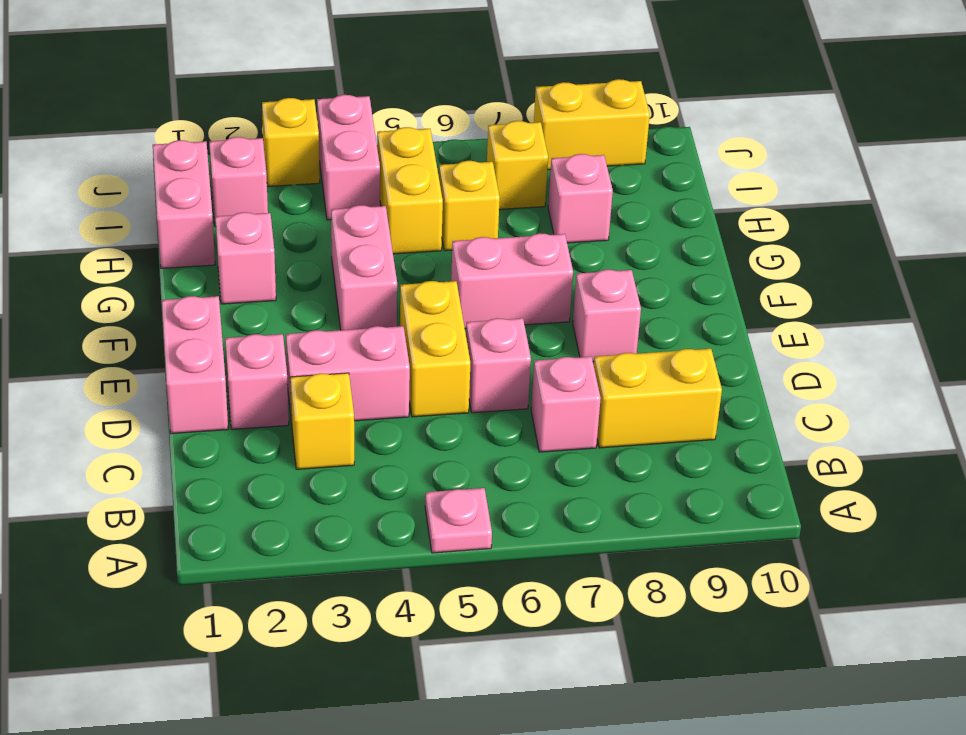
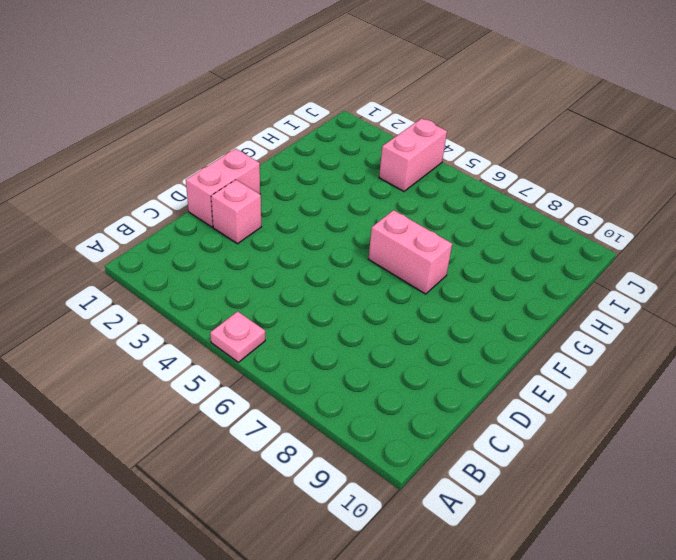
none -> yellow 1x1 brick [290,373,354,469]
none -> pink 1x1 brick [531,357,601,452]
none -> yellow 1x2 brick [594,349,722,448]

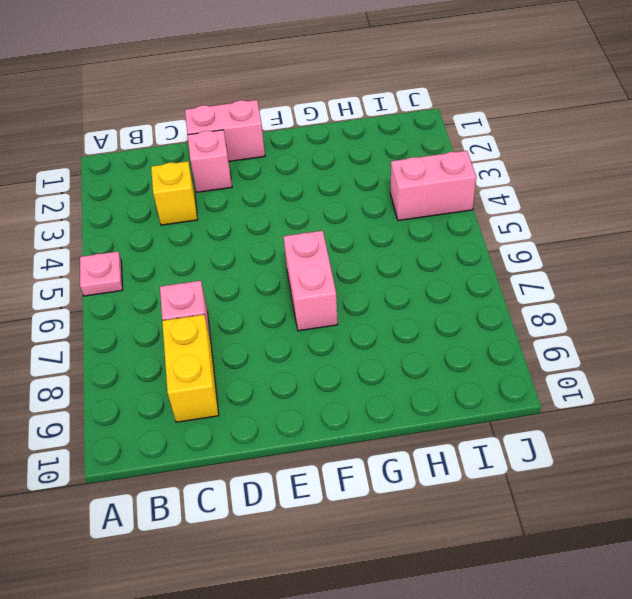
none -> pink 1x2 brick [286,326,410,423]
none -> yellow 1x2 brick [400,281,470,417]
none -> pink 1x1 brick [466,318,531,413]

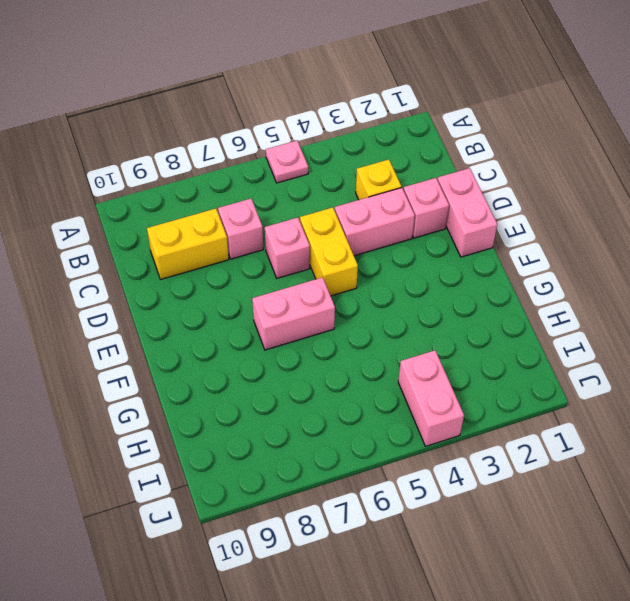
none -> pink 1x1 brick [573,270,641,362]
none -> pink 1x2 brick [331,205,397,330]
none -> pink 1x1 brick [215,212,276,304]

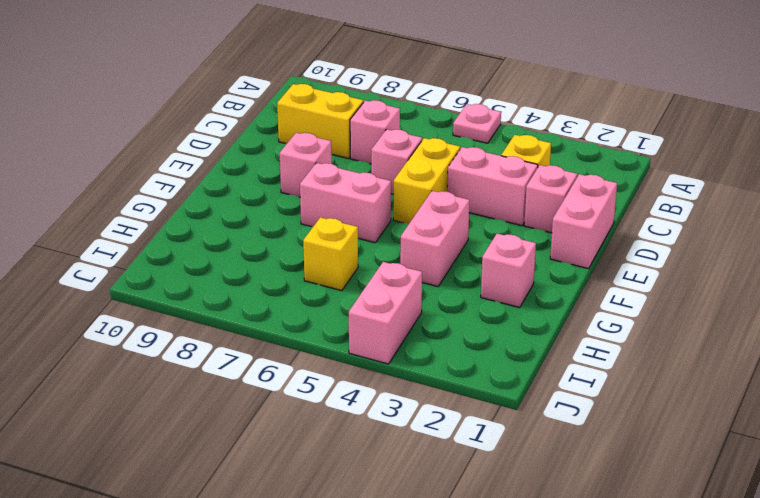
none -> pink 1x2 brick [153,140,215,268]
none -> yellow 1x2 brick [377,127,443,254]
none -> pink 1x1 brick [548,154,613,243]

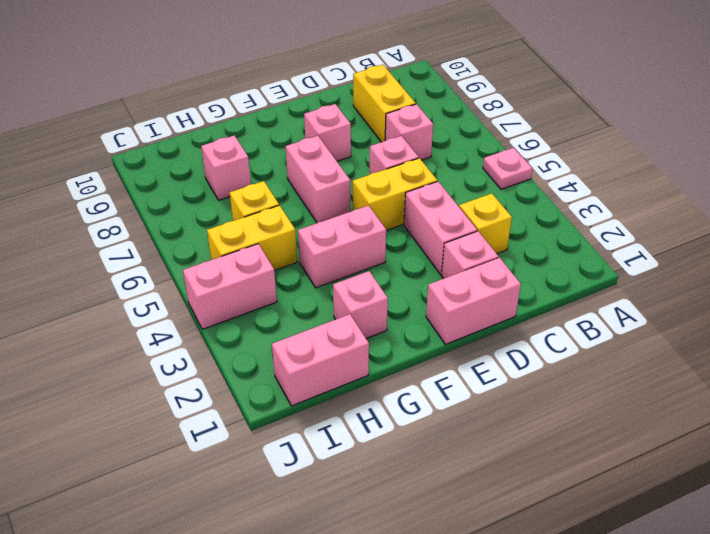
none -> pink 1x1 brick [209,137,268,227]
none -> yellow 1x1 brick [487,121,548,209]
none -> yellow 1x1 brick [262,98,320,186]

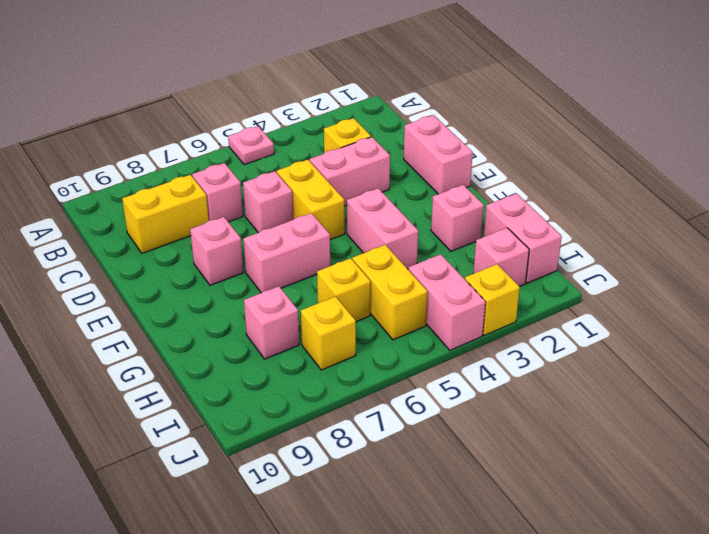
none -> pink 1x1 brick [225,334,289,429]
none -> yellow 1x2 brick [534,79,650,170]

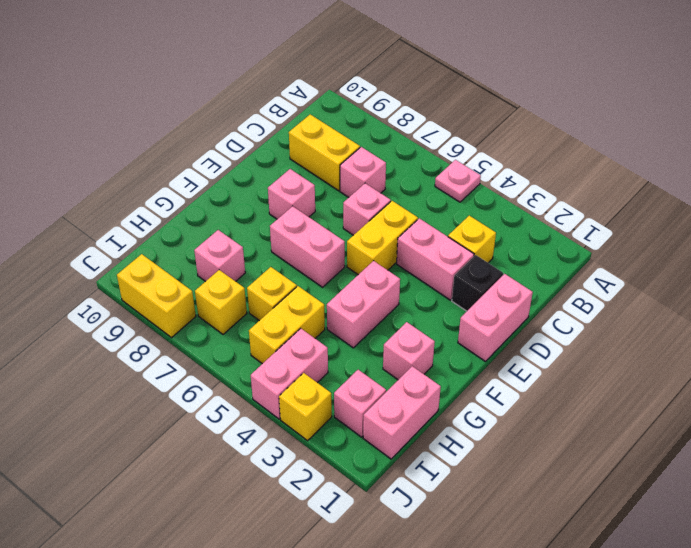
black 1x1 brick [452,255,503,311] -> pink 1x1 brick [225,334,289,429]

